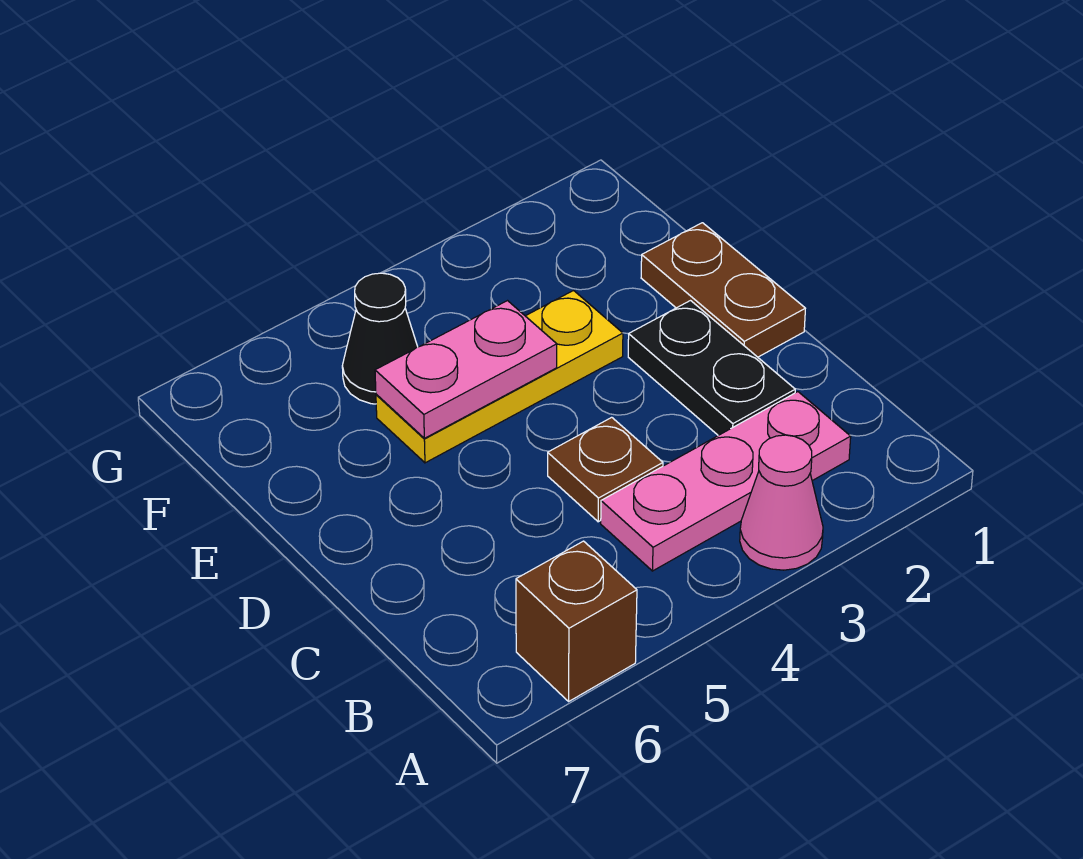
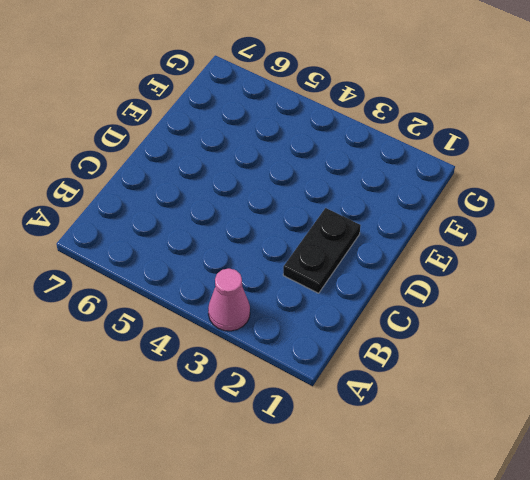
none -> brown 1x1 brick [516,541,637,701]
none -> pink 1x3 plate [601,392,851,571]

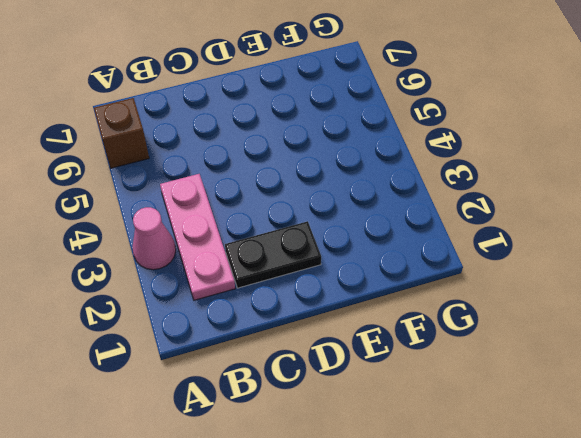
none -> brown 1x1 plate [548,417,663,522]
none -> brown 1x2 plate [641,223,805,357]

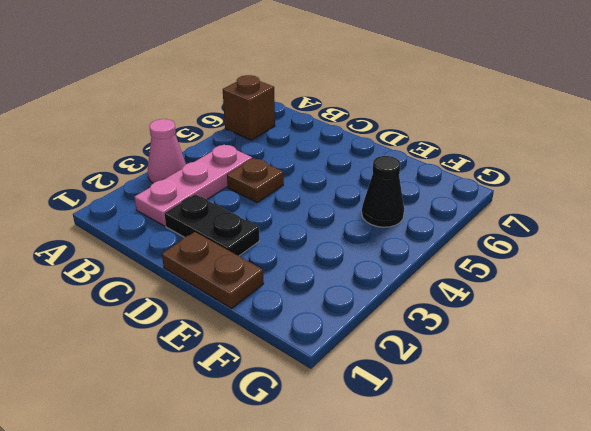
none -> yellow 1x3 plate [376,291,623,463]
none -> pink 1x2 plate [375,301,557,438]

